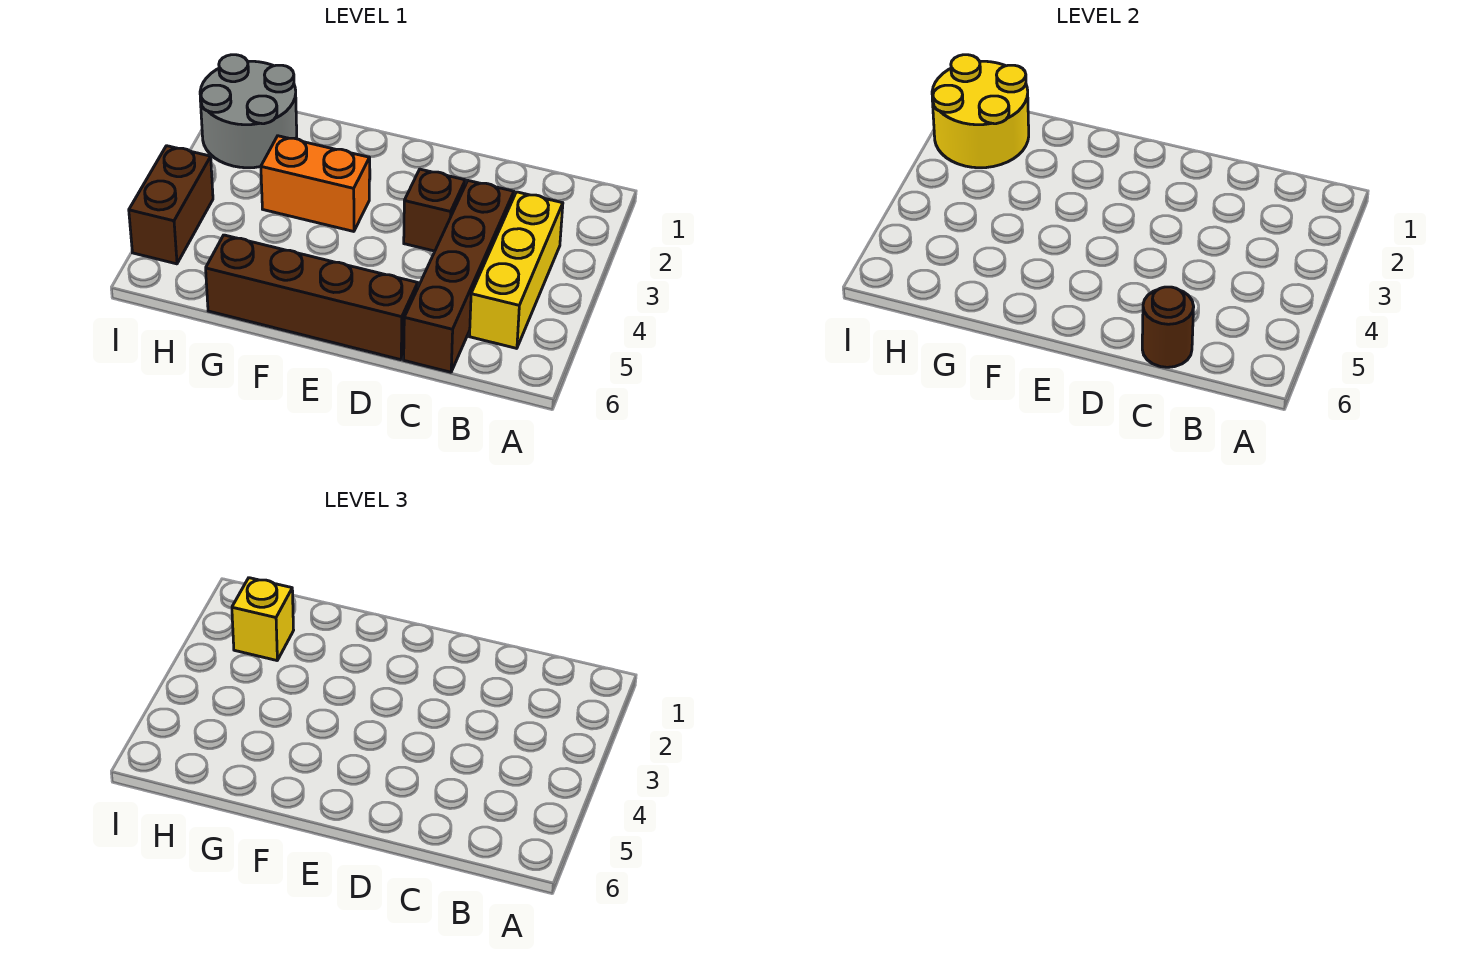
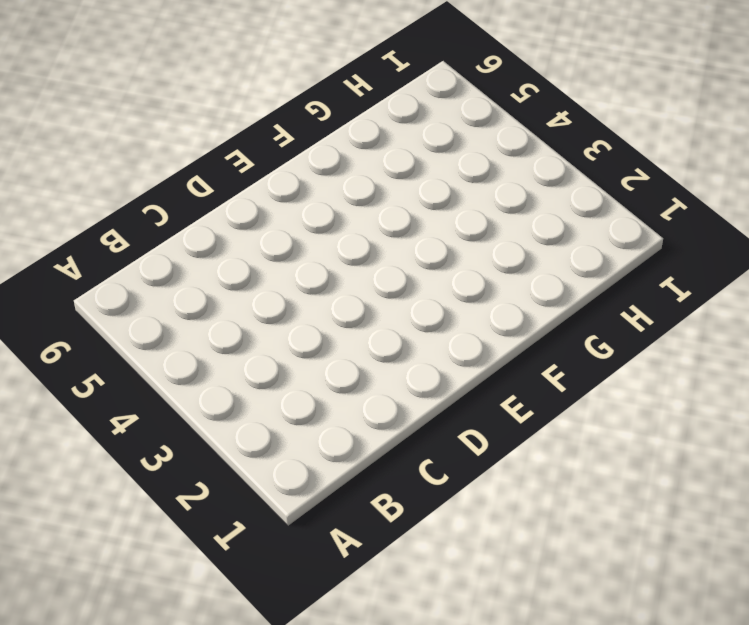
none -> yellow 1x3 brick [470,192,563,348]
none -> brown 1x4 brick [404,181,514,372]

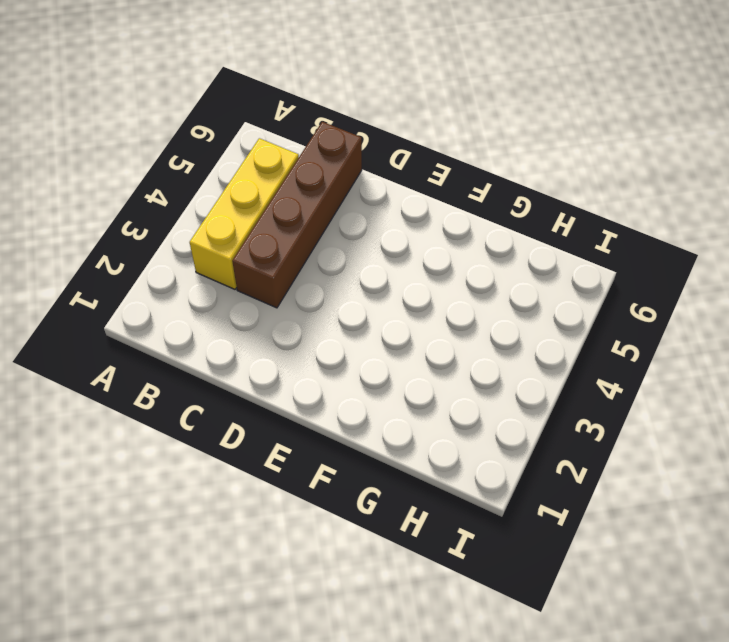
none -> brown 1x1 brick [404,169,465,251]
none -> brown 1x4 brick [206,235,418,360]

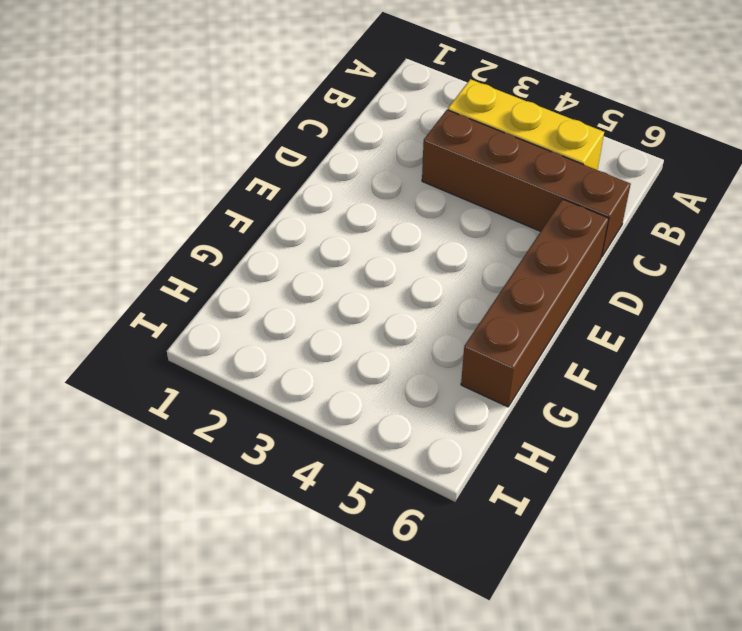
none -> brown 1x1 brick [404,169,465,251]
none -> orange 1x2 brick [261,136,370,231]

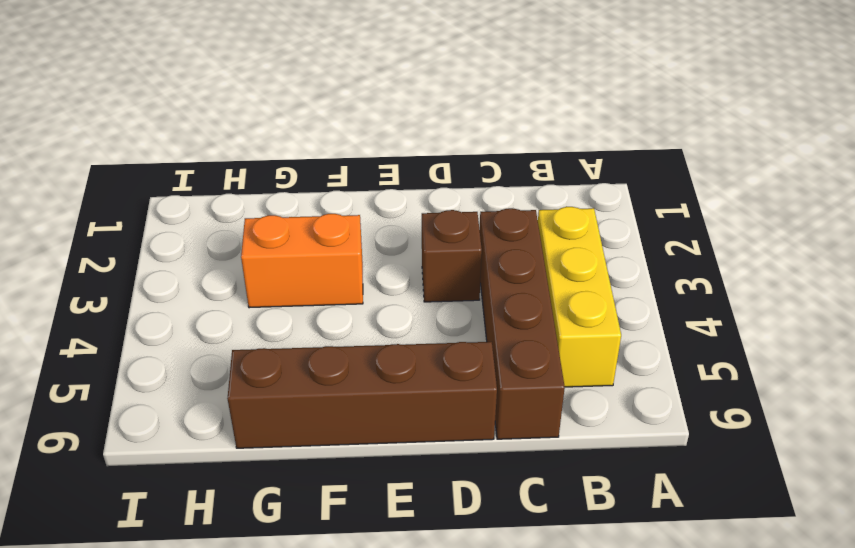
none -> grey 2x2 round brick [200,55,297,168]
none -> brown 1x2 brick [129,146,213,264]

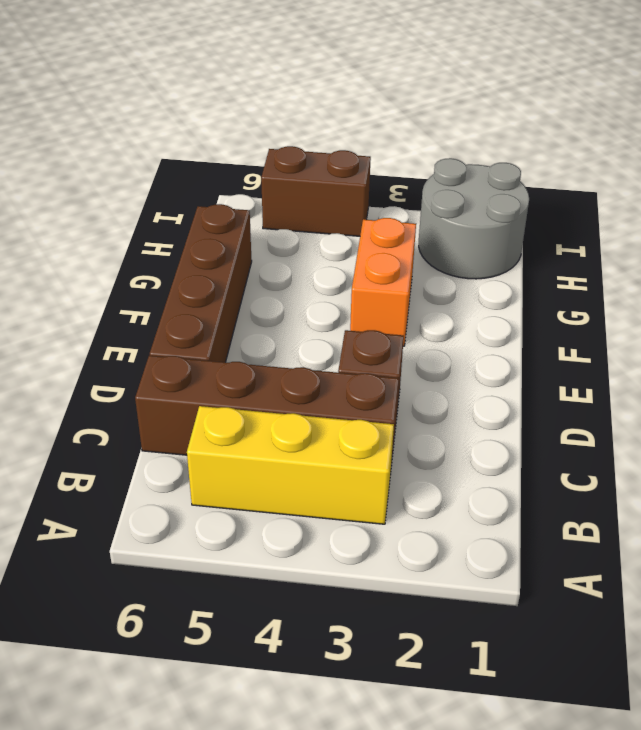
none -> brown 1x1 round brick [1142,287,1194,367]
none -> yellow 2x2 round brick [932,55,1029,168]

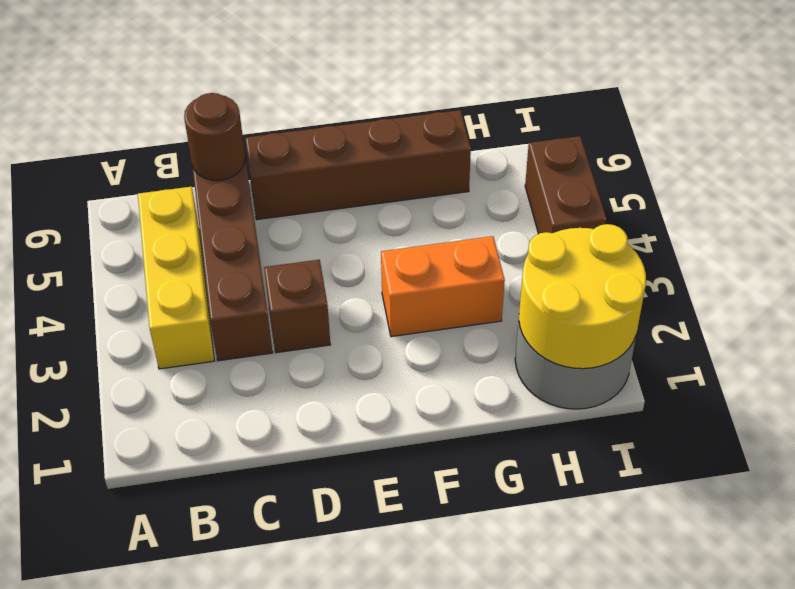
none -> yellow 1x1 brick [232,578,294,660]

